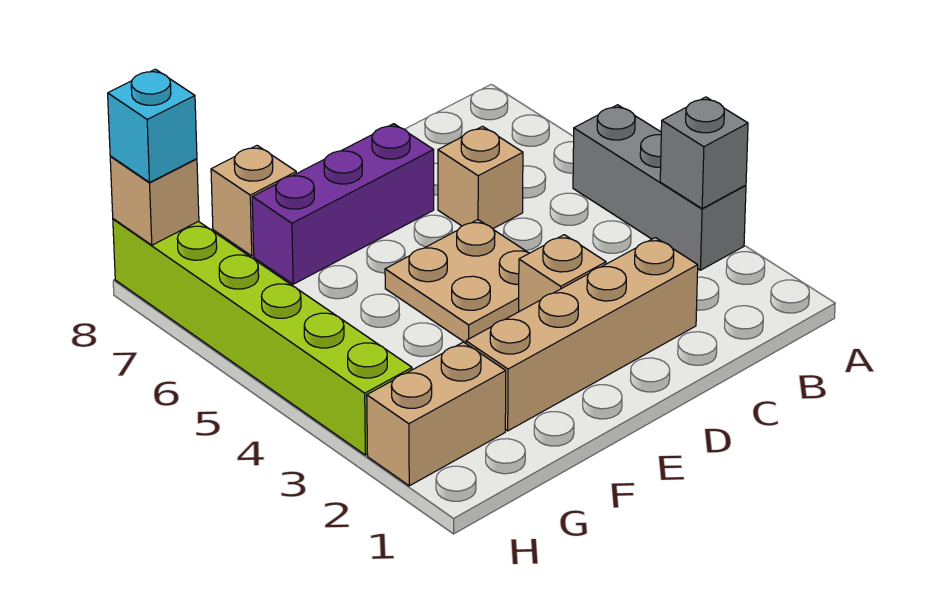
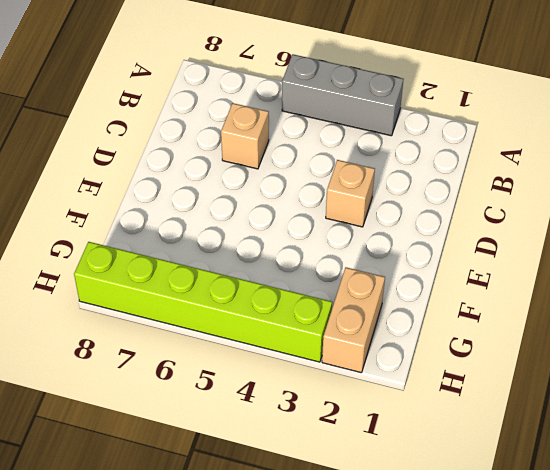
none -> tan 1x4 brick [466,238,698,431]
none -> tan 2x2 plate [385,220,529,343]
none -> purple 1x3 brick [252,124,434,284]

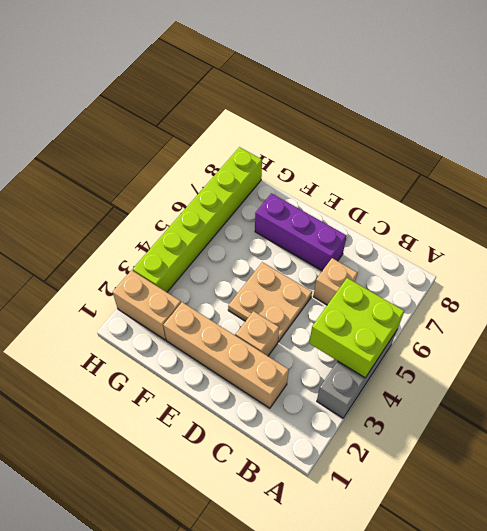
lime 2x2 brick [309,278,404,378] -> none
none -> tan 1x1 brick [211,146,296,256]
none -> grey 1x1 brick [660,97,748,209]
none -> tan 1x1 brick [110,157,199,245]

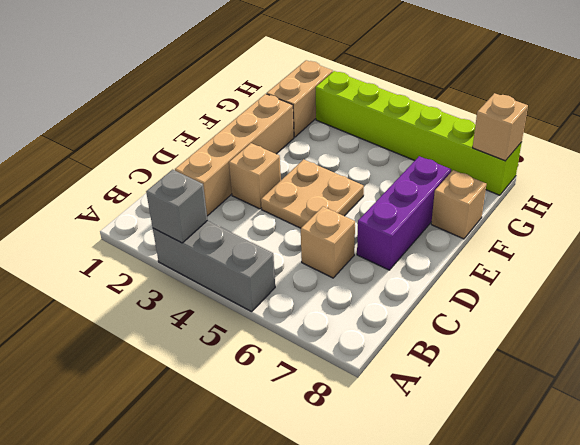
none -> cyan 1x1 brick [108,69,197,182]

